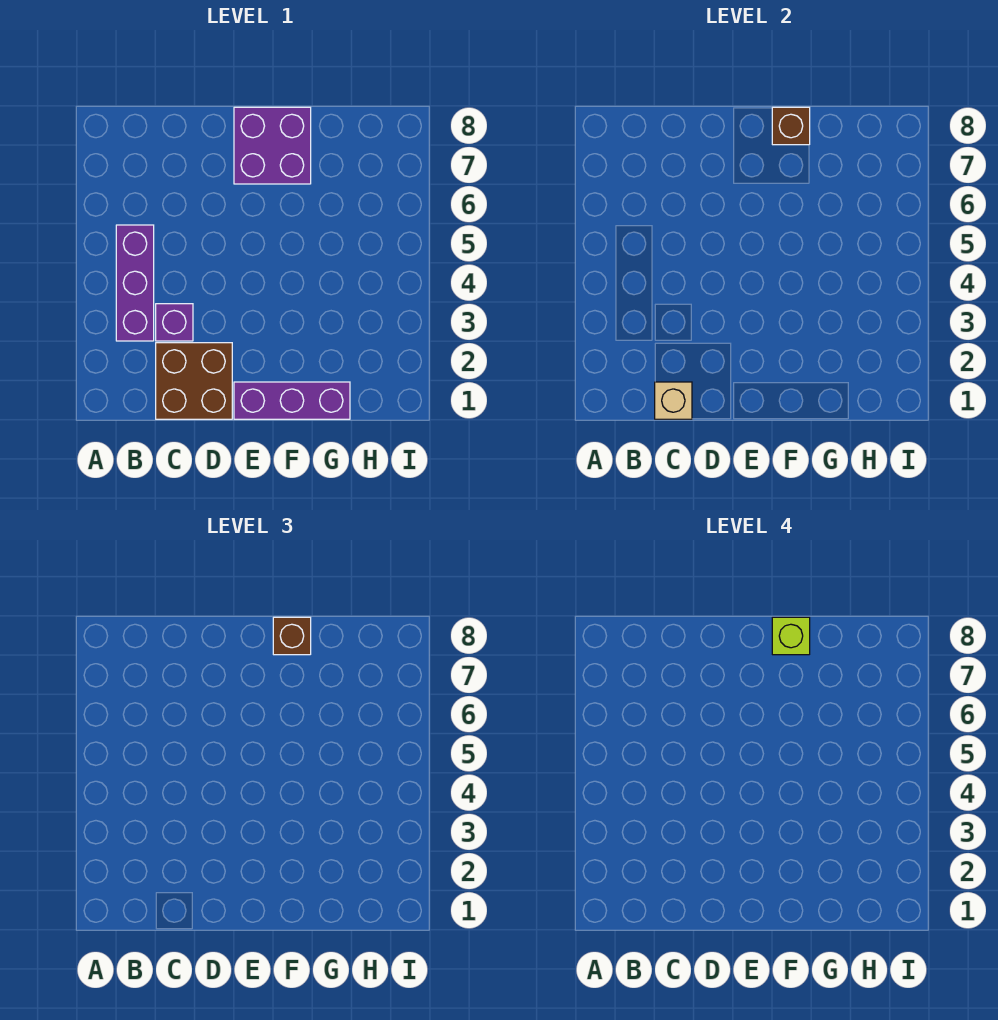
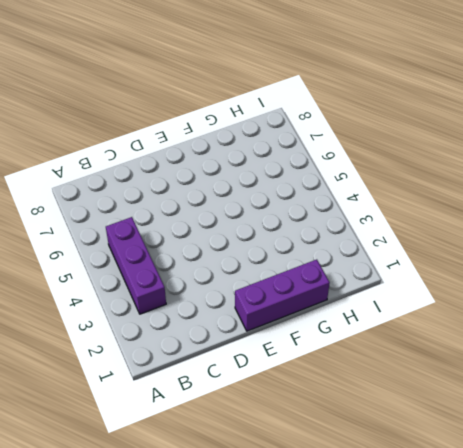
none -> brown 2x2 brick [156,343,232,419]
none -> purple 1x1 brick [156,304,193,341]

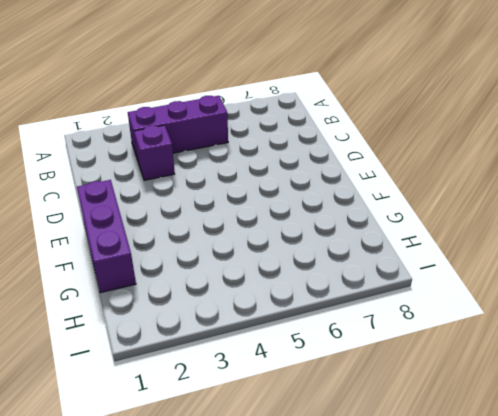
none -> brown 2x2 brick [156,343,232,419]
none -> purple 2x2 brick [234,107,311,184]

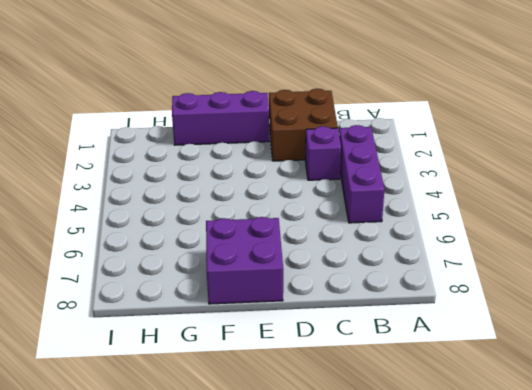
none -> tan 1x1 brick [655,382,692,419]
none -> brown 1x1 brick [772,107,810,145]

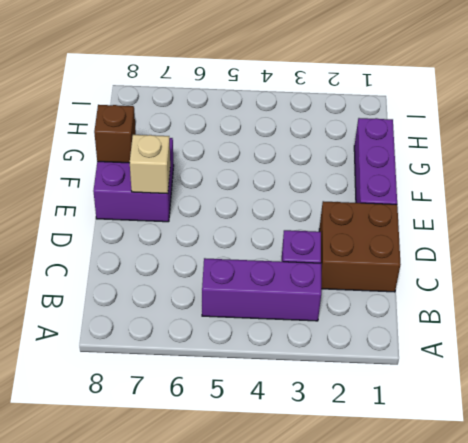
tan 1x1 brick [130,135,170,194] -> tan 1x1 brick moved to [655,382,692,419]
none -> brown 1x1 brick [273,617,311,655]
none -> lime 1x1 brick [772,617,810,655]

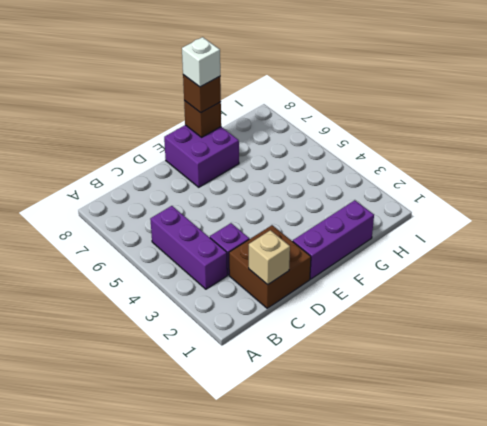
white 1x1 brick [182,37,220,87] -> lime 1x1 brick [772,617,810,655]

